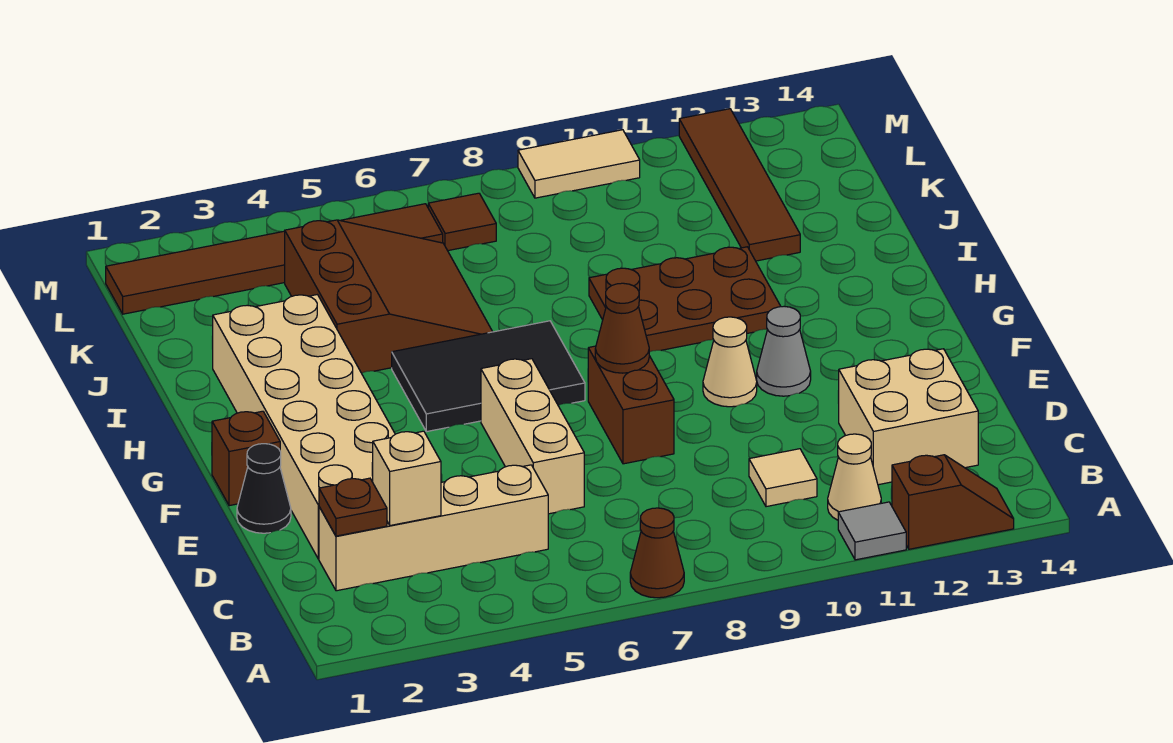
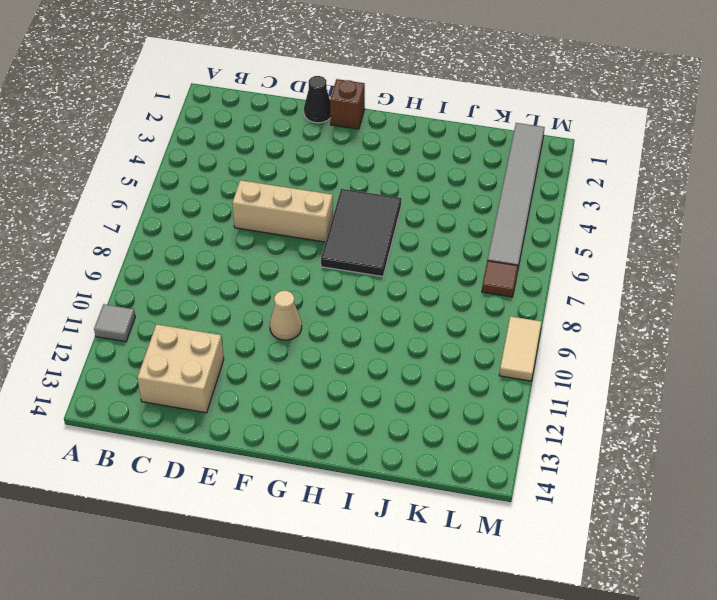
grey 1x6 tile [487,123,545,267] -> brown 1x6 tile [106,204,443,314]
none -> brown 1x1 cone [630,508,684,598]
none -> brown 1x2 slope [892,455,1014,549]
none -> tan 1x1 cone [828,434,881,520]

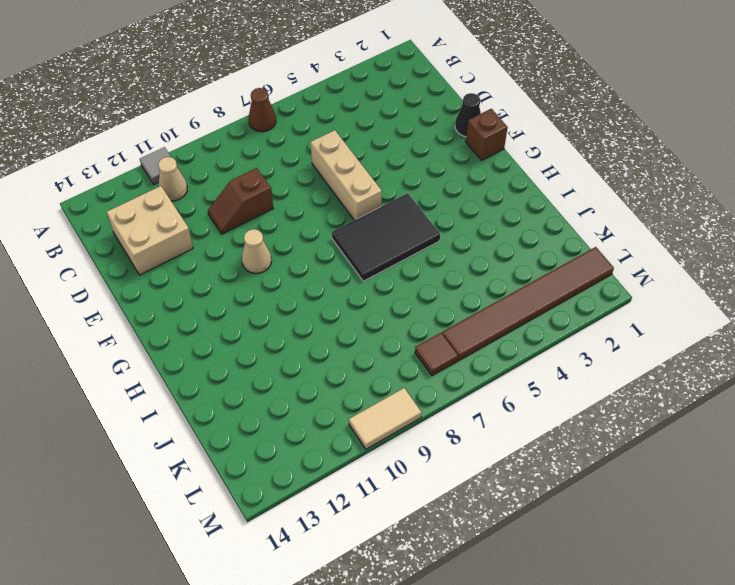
brown 1x2 slope [208,168,273,234] -> brown 1x2 slope moved to [892,455,1014,549]
none -> tan 1x4 brick [319,465,548,591]
none -> tan 1x1 tile [749,449,817,507]
none -> tan 2x6 brick [212,295,395,559]

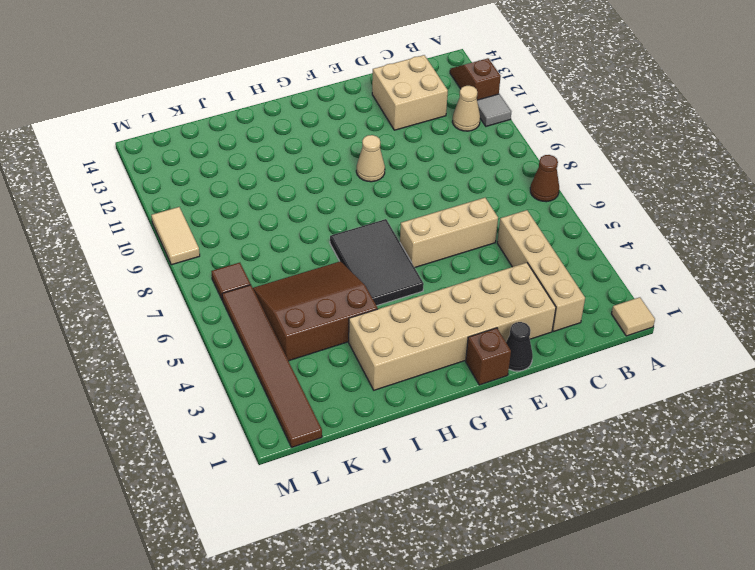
tan 1x1 tile [611,297,655,336] -> tan 1x1 tile moved to [749,449,817,507]
none -> brown 1x2 brick [588,346,674,464]
none -> grey 1x1 cone [757,306,811,396]
none -> brown 2x3 plate [589,247,781,352]

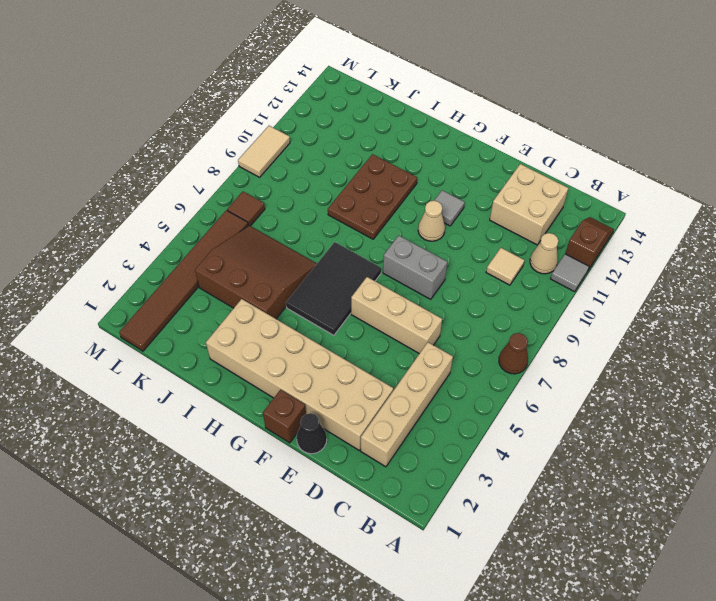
grey 1x2 brick [383,236,447,299] -> brown 1x2 brick [588,346,674,464]
grey 1x1 tile [434,190,465,226] -> grey 1x1 cone [757,306,811,396]
none -> brown 1x4 tile [679,109,800,261]
none -> brown 1x1 plate [319,478,387,536]
none -> tan 1x1 brick [372,431,441,526]

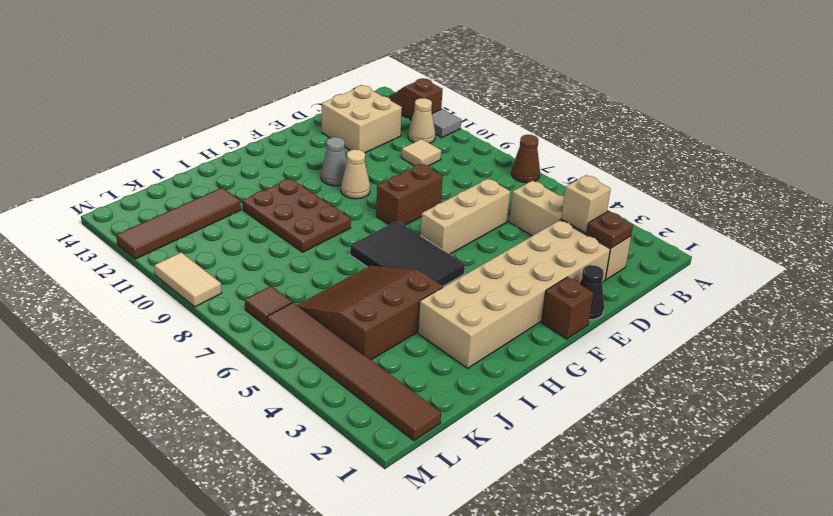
none -> brown 1x1 cone [595,283,649,373]

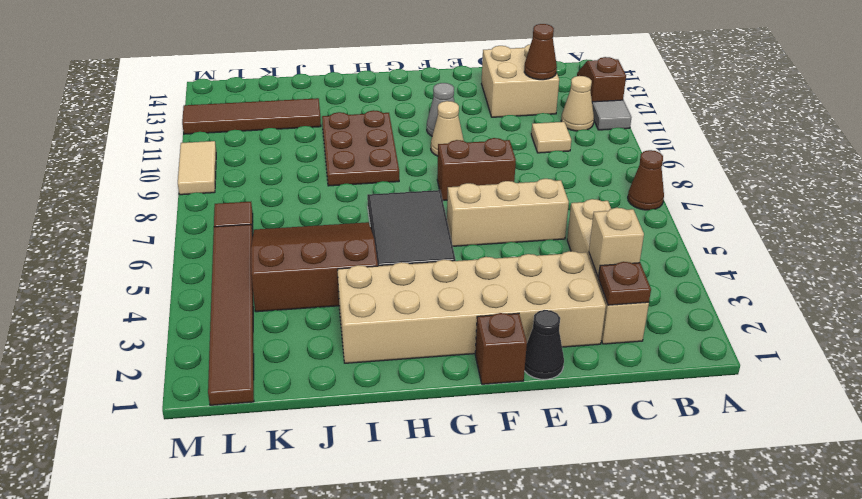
brown 1x1 cone [524,24,557,80] -> brown 1x1 cone moved to [595,283,649,373]

